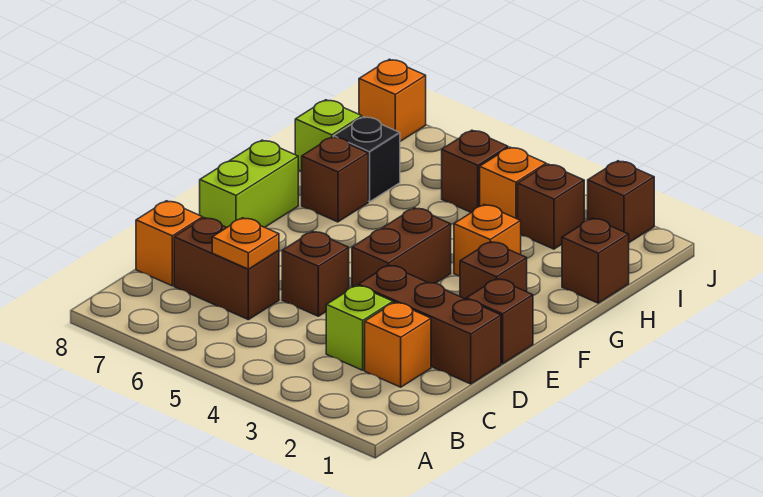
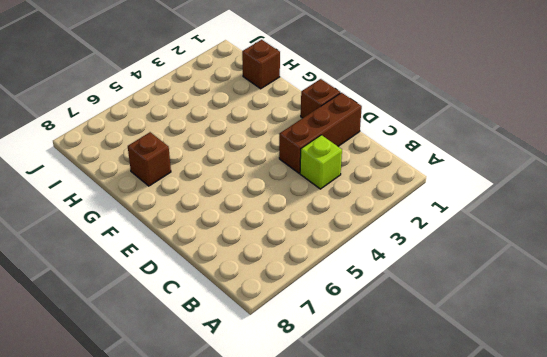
none -> orange 1x1 brick [365,302,431,387]
none -> brown 1x2 brick [174,218,279,320]
none -> orange 1x1 brick [136,201,203,286]

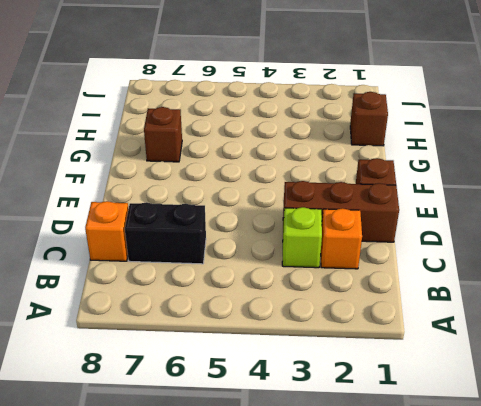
black 1x2 brick [125,202,206,264] -> brown 1x2 brick [174,218,279,320]
none -> brown 1x1 brick [282,231,349,316]
none -> brown 1x2 brick [352,208,451,287]
none -> lime 1x2 brick [200,140,298,227]

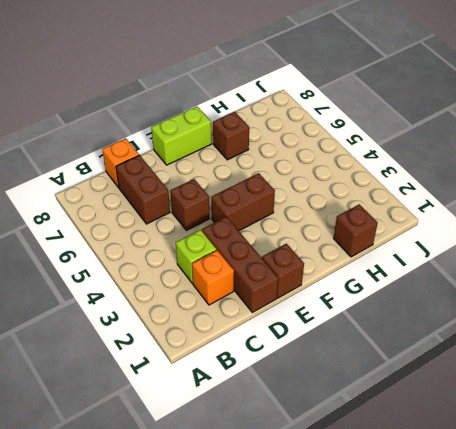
none -> brown 1x1 brick [460,242,527,299]
none -> orange 1x1 brick [454,205,521,276]
none -> black 1x1 brick [333,117,400,202]

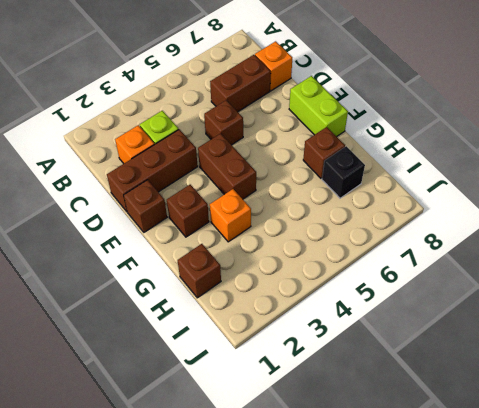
none -> lime 1x1 brick [295,100,362,172]
none -> brown 1x1 brick [518,164,584,249]
none -> orange 1x1 brick [480,147,546,219]

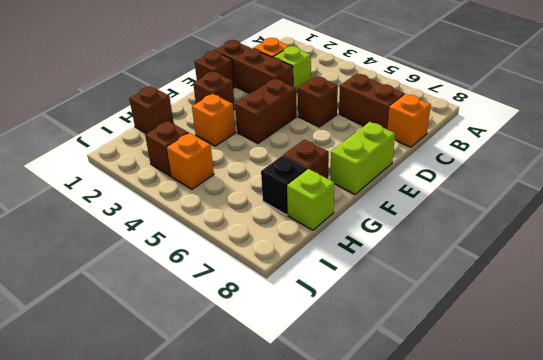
none -> brown 1x1 brick [442,130,508,213]
none -> brown 1x1 brick [588,161,654,242]
none -> orange 1x1 brick [359,59,426,141]

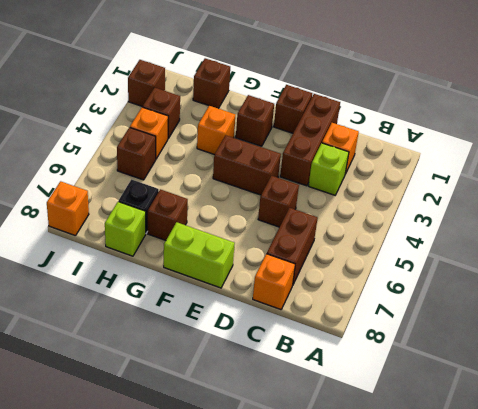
none -> orange 1x1 plate [212,218,279,269]

